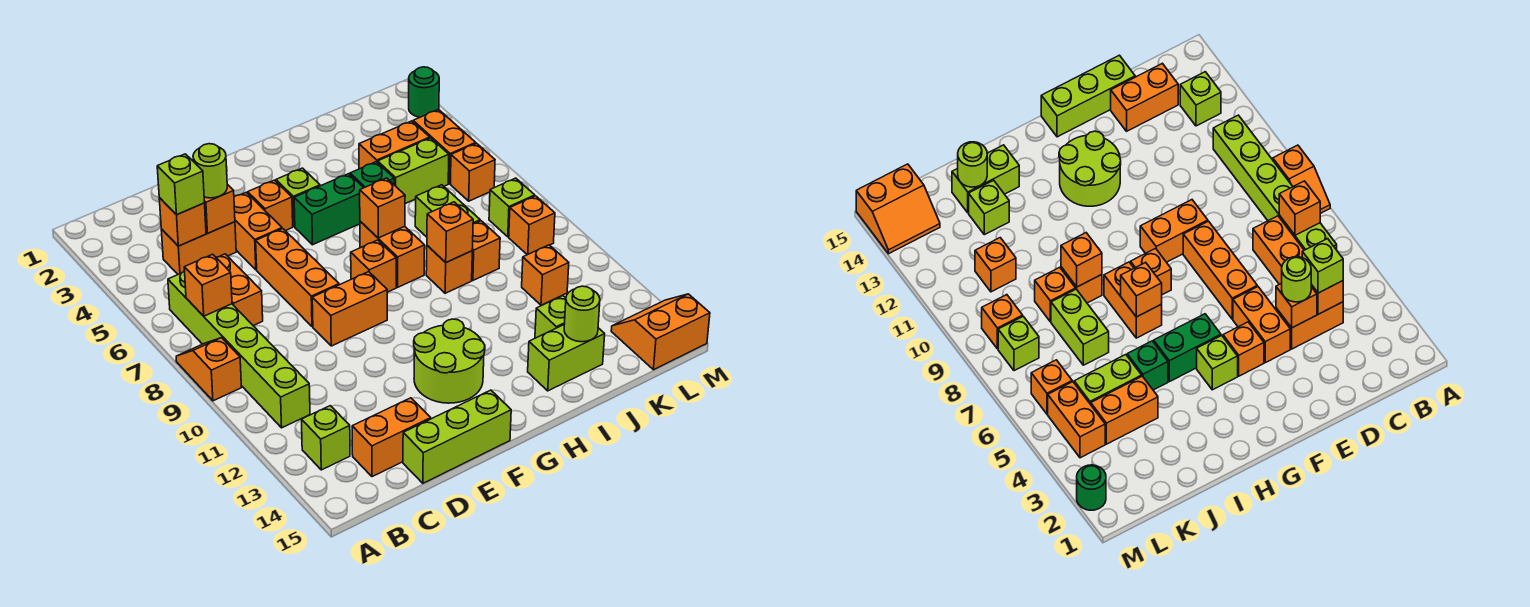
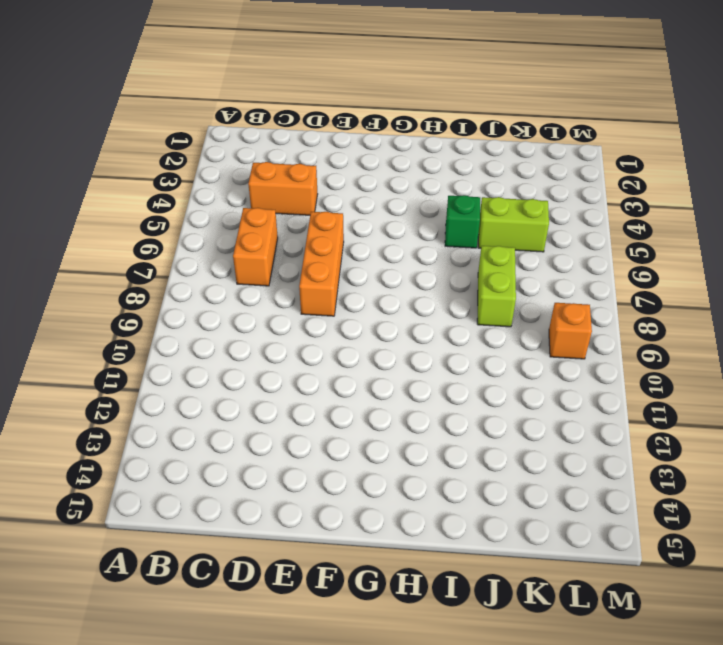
none -> orange 1x2 slope [176,338,241,401]
none -> lime 1x6 brick [168,271,310,428]
none -> lime 1x1 brick [302,406,350,470]
none -> orange 1x2 brick [352,398,431,477]

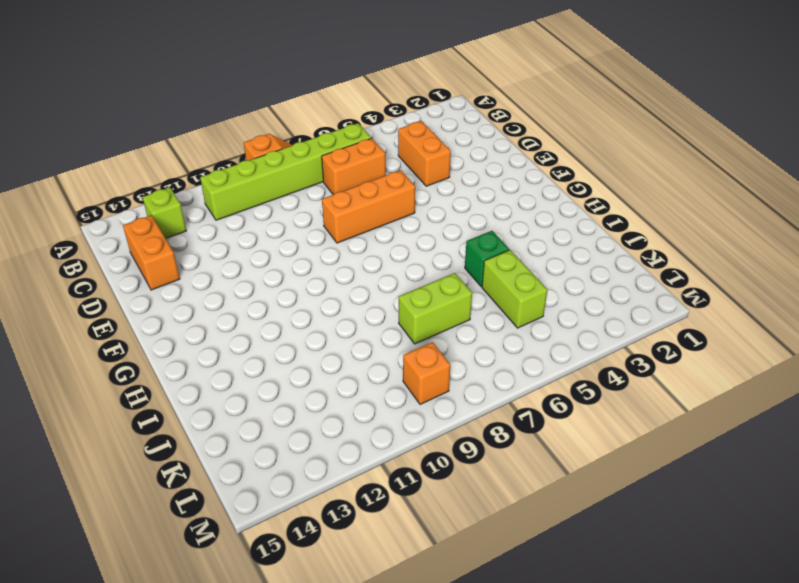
none -> lime 1x3 brick [403,390,511,483]
none -> orange 1x2 brick [234,193,282,270]
none -> orange 1x2 brick [312,272,387,346]
none -> orange 1x1 brick [248,180,293,231]

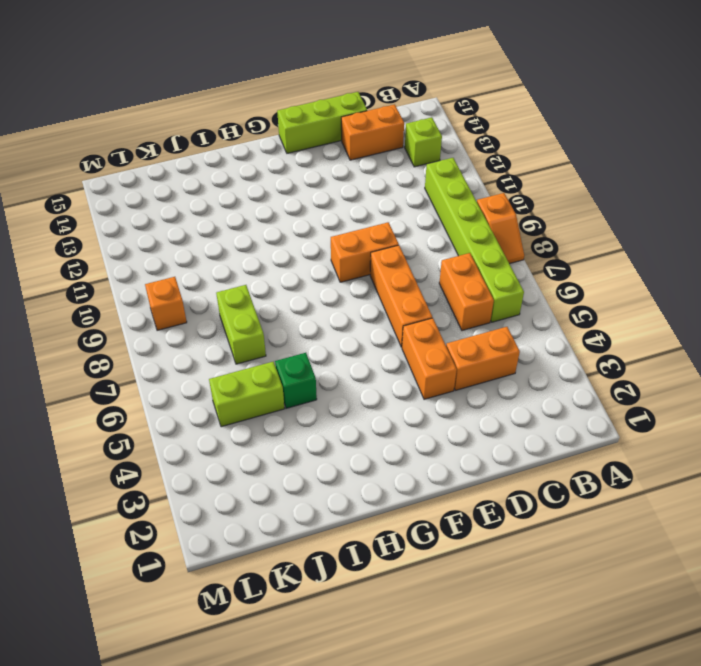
none -> orange 1x1 brick [248,180,293,231]
none -> lime 2x2 round brick [414,319,485,403]
none -> lime 1x1 brick [276,168,320,227]
none -> green 1x2 brick [294,174,364,245]

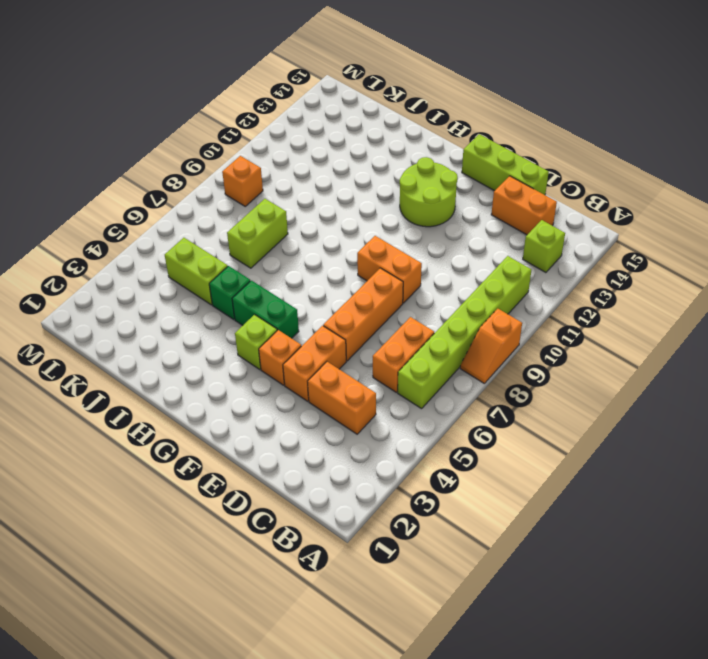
none -> orange 1x1 brick [351,240,396,292]
none -> orange 1x2 brick [360,221,425,287]
none -> orange 1x1 brick [426,246,472,293]
none -> lime 1x2 brick [528,325,605,391]

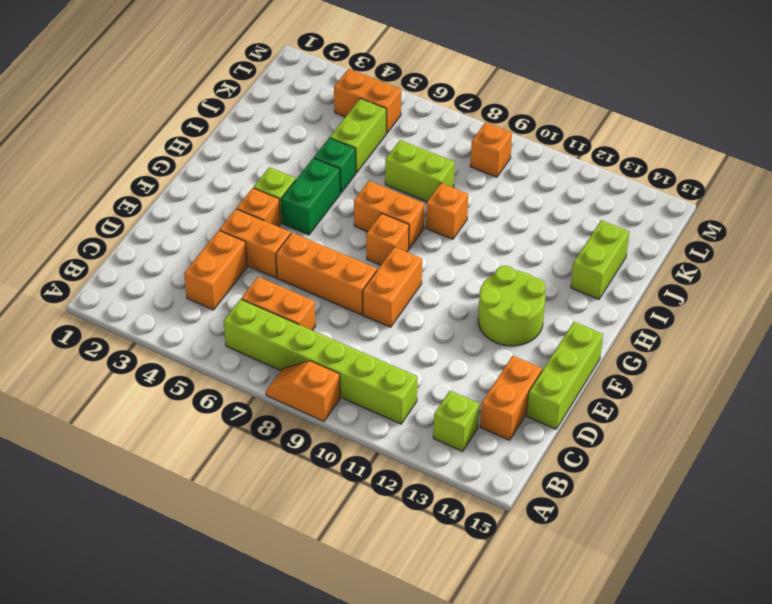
none -> orange 1x2 brick [359,121,430,169]
none -> orange 1x1 brick [472,221,500,280]
none -> lime 1x1 brick [535,296,566,338]
none -> orange 1x1 brick [522,245,569,305]

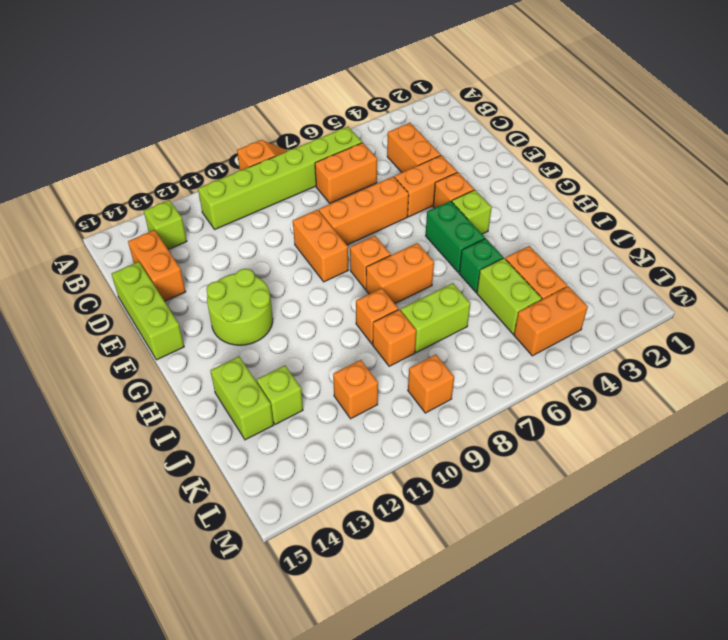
none -> orange 1x1 brick [450,143,495,201]
none -> lime 1x1 brick [489,178,535,237]
none -> orange 2x2 slope [611,294,710,370]
none -> green 1x1 round brick [409,67,439,117]

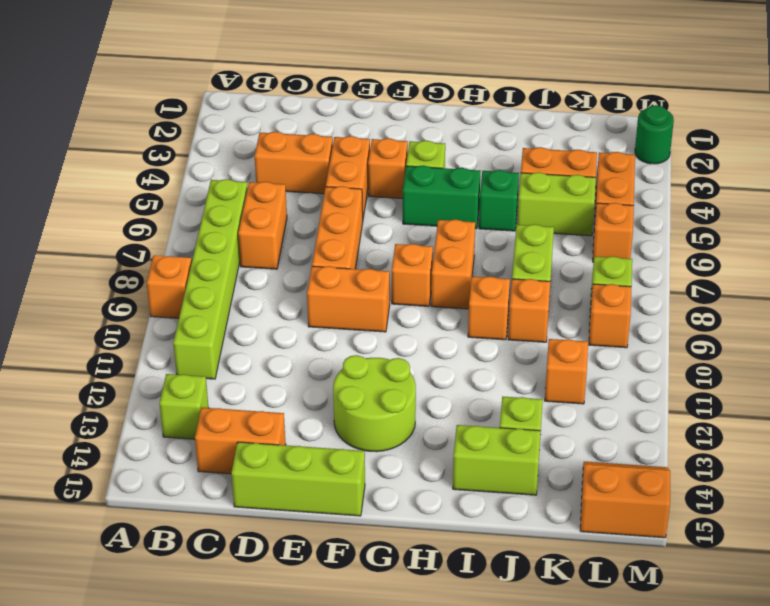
none -> orange 1x1 brick [184,254,232,316]
none -> orange 1x1 brick [159,198,206,246]
none -> orange 1x1 brick [204,184,235,233]
none -> orange 1x1 brick [360,178,405,238]

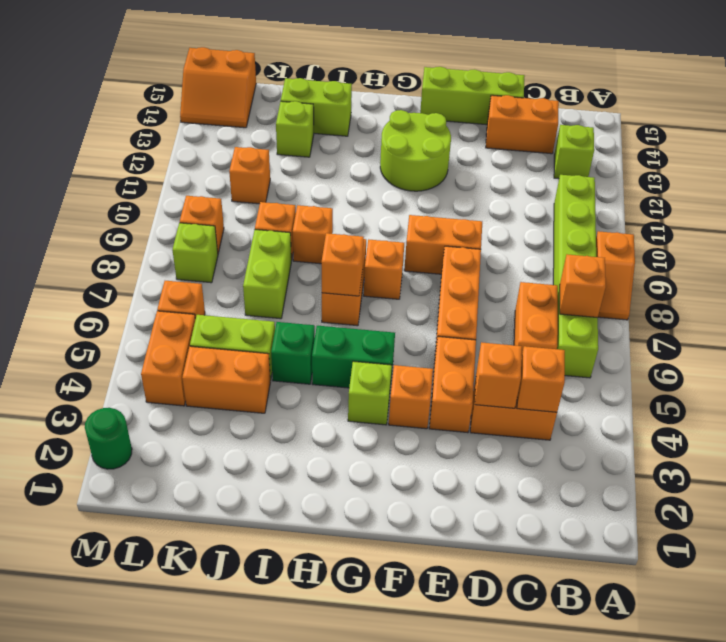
none -> orange 1x1 brick [427,202,473,262]
none -> lime 1x1 round brick [564,286,600,342]
none -> lime 1x1 brick [157,154,204,215]
none -> lime 1x1 round brick [193,144,227,198]

